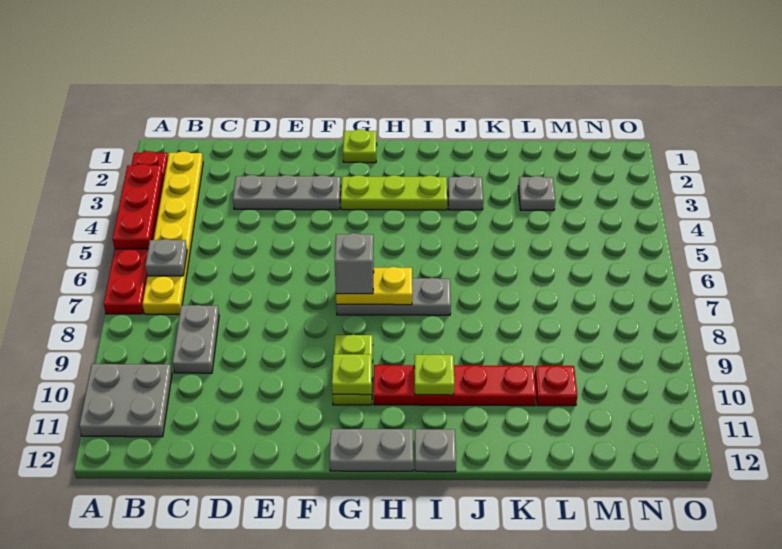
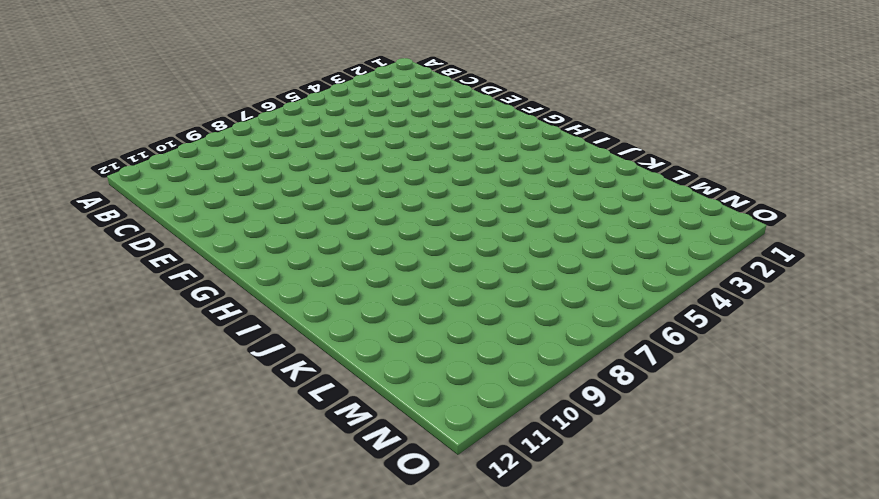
none -> red 1x6 plate [104,151,168,314]
none -> grey 2x2 plate [79,364,172,437]
none -> yellow 1x6 plate [142,151,203,314]

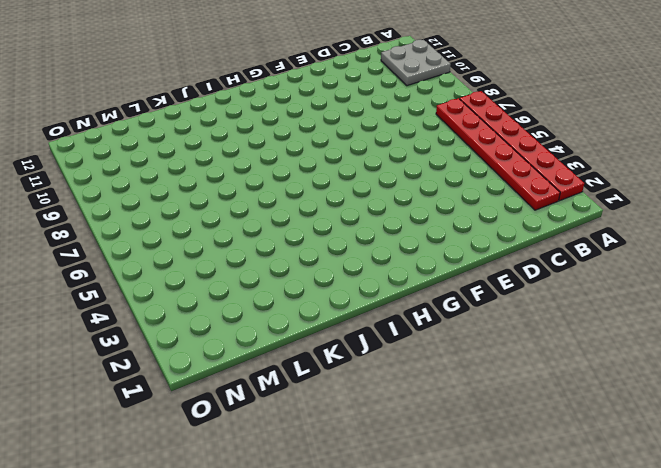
red 1x6 plate [436,98,560,210] -> yellow 1x6 plate [142,151,203,314]
none -> grey 1x2 plate [173,305,219,373]
none -> grey 1x3 plate [233,175,341,210]
none -> lime 1x1 plate [343,129,377,163]

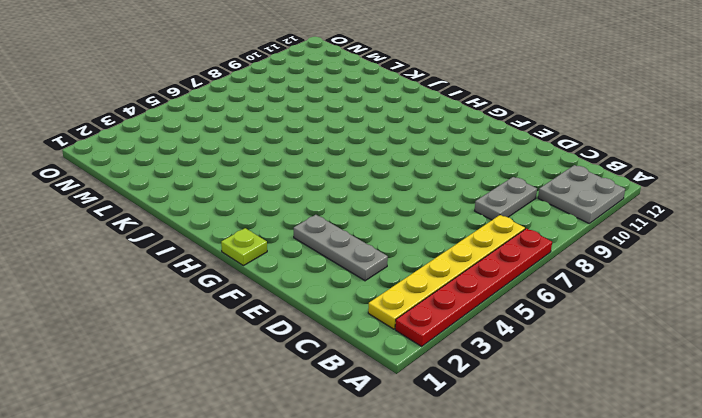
none -> lime 1x3 plate [341,175,447,210]
none -> grey 1x3 plate [336,278,451,315]
none -> lime 1x2 plate [332,335,373,405]

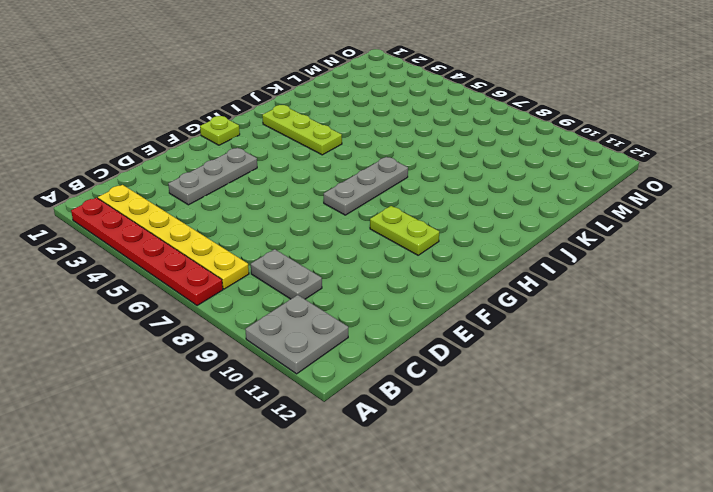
lime 1x3 plate [262,105,342,155] -> lime 1x3 plate turned to [341,175,447,210]
none -> grey 1x2 plate [330,429,413,471]
none -> red 1x4 plate [374,365,536,406]
none -> grey 1x1 plate [415,429,456,472]

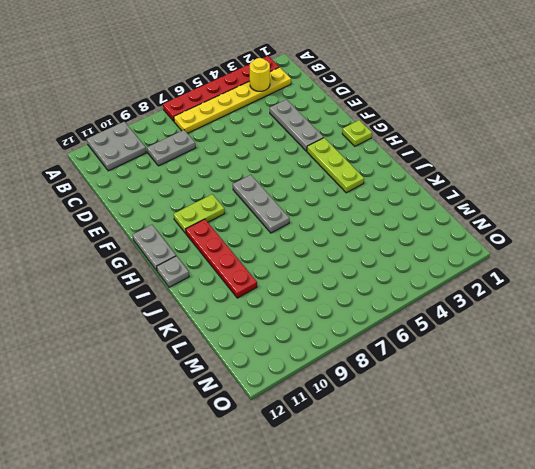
yellow 1x1 round brick [250,58,270,91] -> none
none -> grey 1x1 plate [448,176,483,210]
none -> grey 1x1 plate [518,176,556,210]
none -> red 1x1 plate [535,366,577,406]

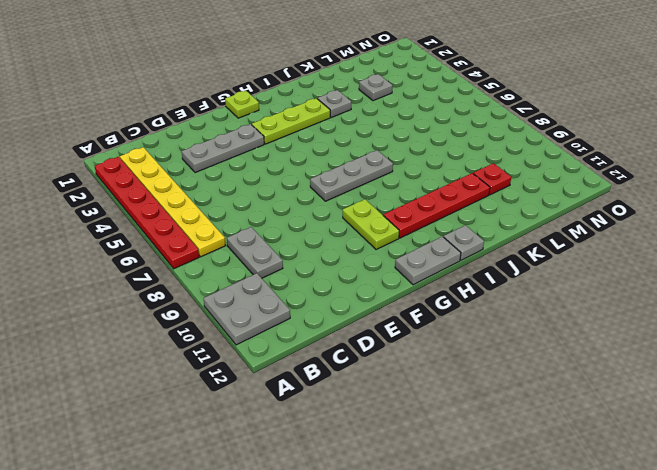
none -> red 1x3 plate [113,164,163,249]
none -> grey 1x1 plate [145,239,187,276]
none -> yellow 1x2 plate [336,267,412,305]

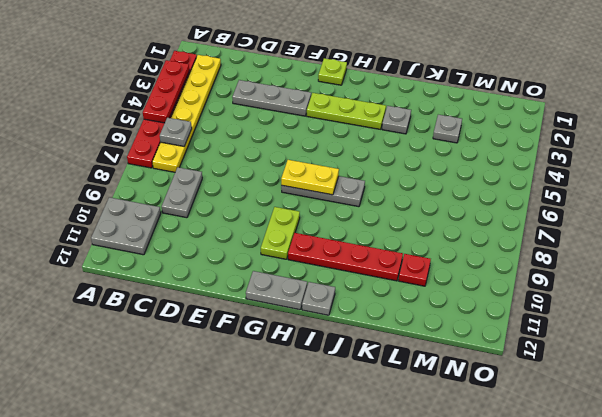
none -> lime 1x1 plate [332,354,372,395]
none -> lime 1x1 plate [414,354,454,395]
none -> grey 1x1 brick [335,233,374,294]

